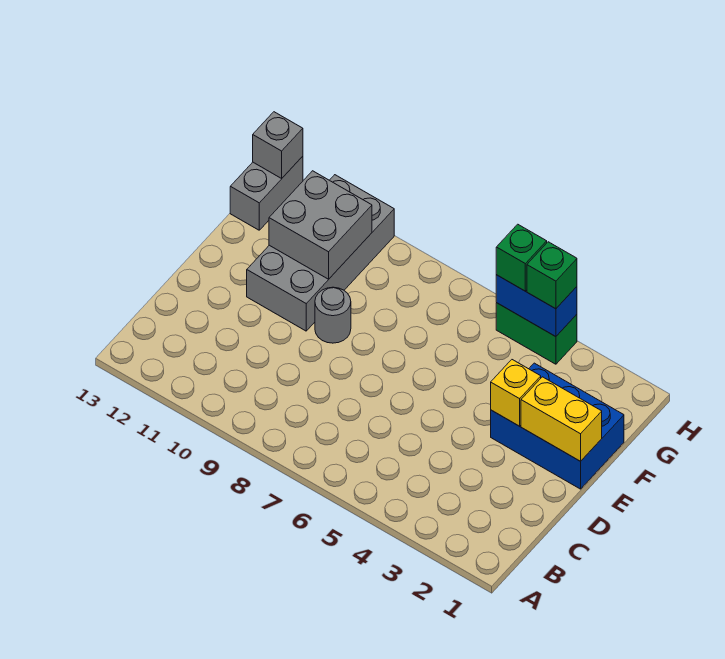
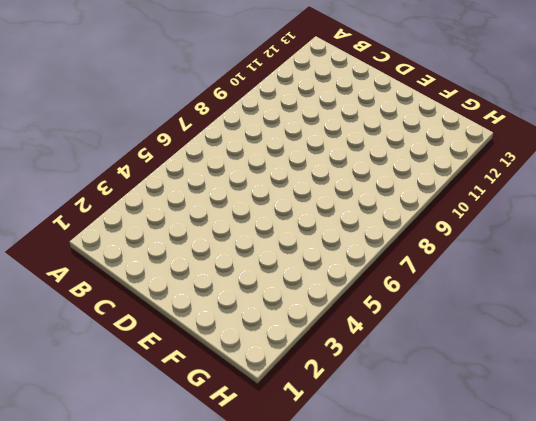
none -> blue 2x3 brick [491,363,624,489]
none -> grey 1x1 round brick [315,287,351,343]
none -> grey 2x4 brick [247,175,394,331]

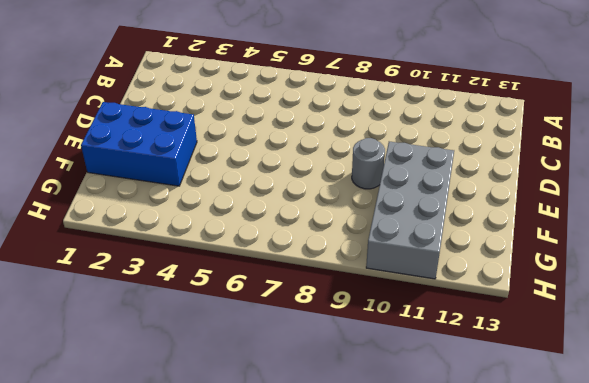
none -> grey 1x2 brick [230,156,303,230]
none -> green 1x2 brick [496,303,577,364]
none -> yellow 1x2 brick [521,377,602,461]

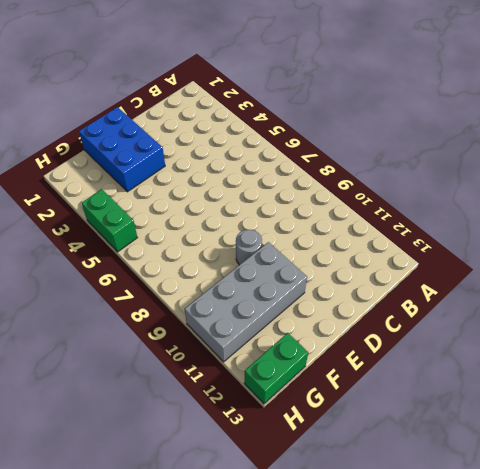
green 1x2 brick [244,333,308,404] -> grey 1x2 brick [230,156,303,230]
none -> yellow 1x2 brick [521,377,602,461]
none -> yellow 1x1 brick [491,360,541,426]
none -> grey 2x2 brick [269,171,372,279]

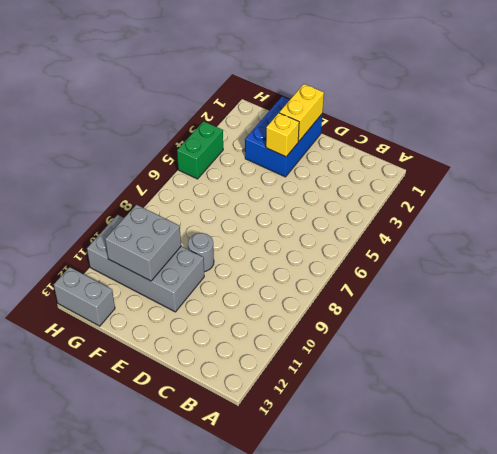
none -> blue 1x2 brick [496,275,577,337]
none -> grey 1x1 brick [253,112,303,179]
none -> green 1x1 brick [527,242,577,309]

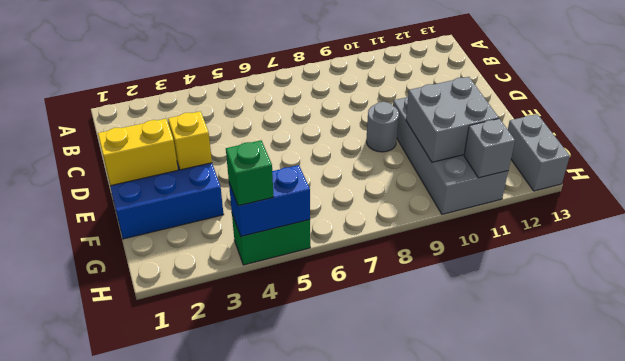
grey 1x1 brick [464,119,515,178] -> grey 1x1 brick moved to [253,112,303,179]
none -> green 1x1 brick [496,224,547,291]

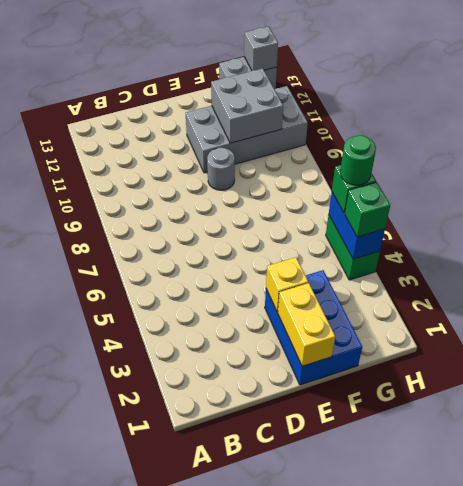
green 1x1 round brick [340,135,376,185] -> none

